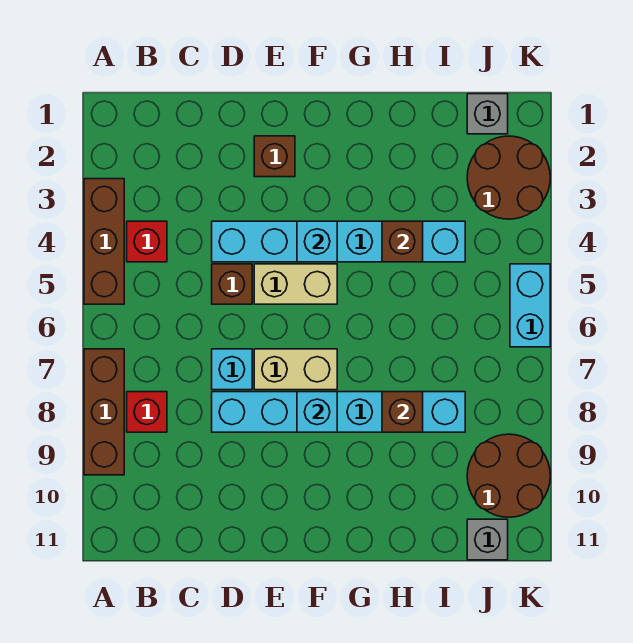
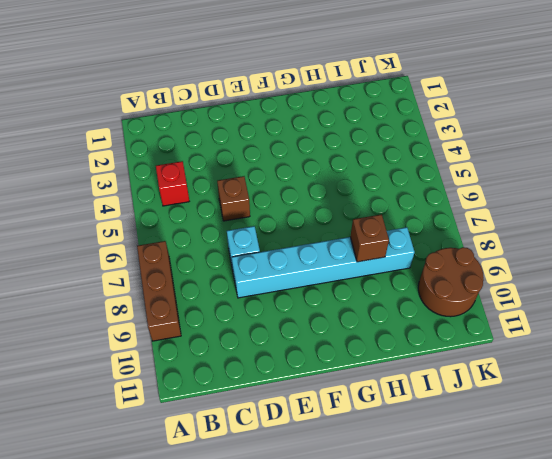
none -> brown 1x3 brick [84,179,124,304]
none -> red 1x1 brick [127,392,167,432]
none -> cyan 1x6 brick [212,221,465,262]

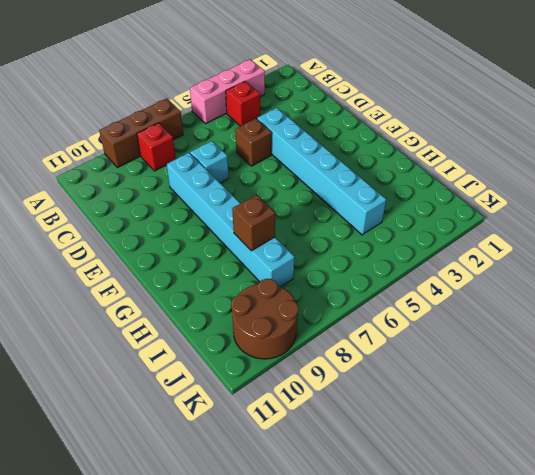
pink 1x3 brick [190,59,265,123] -> brown 1x3 brick [84,179,124,304]
none -> brown 1x1 brick [254,136,295,177]
none -> tan 1x2 brick [254,264,337,304]
none -> tan 1x2 brick [254,349,337,390]

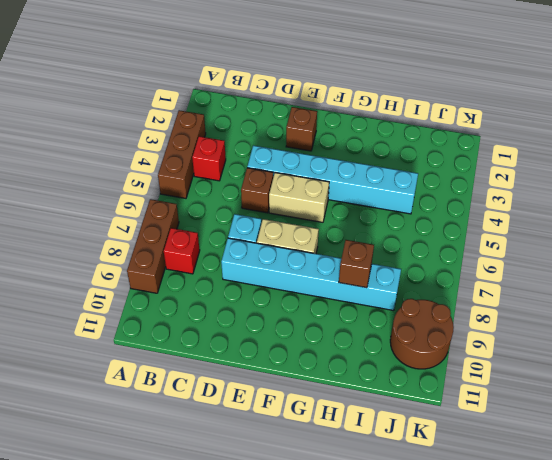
none -> grey 1x1 brick [467,94,508,134]
none -> brown 2x2 round brick [467,136,550,219]
none -> grey 1x1 brick [467,519,508,560]

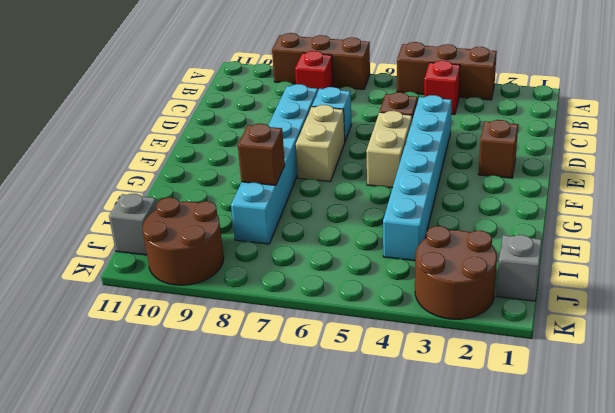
none -> cyan 1x2 brick [510,264,550,347]
none -> cyan 1x1 brick [297,221,337,262]
none -> cyan 1x1 brick [297,392,337,432]

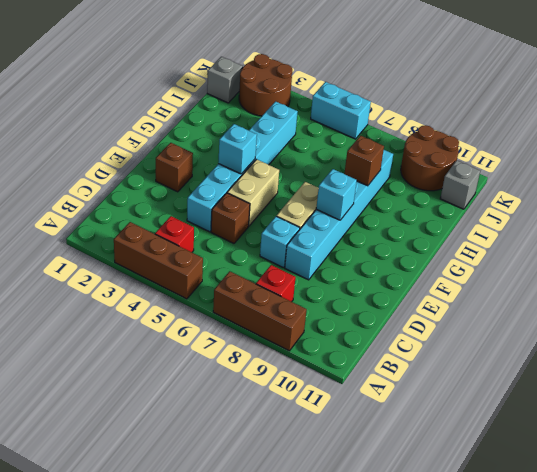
none -> brown 1x1 brick [382,221,423,262]

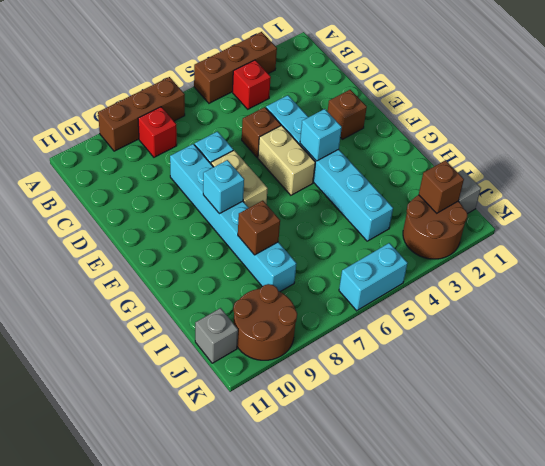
brown 1x1 brick [419,160,464,213] -> brown 1x1 brick moved to [382,221,423,262]

